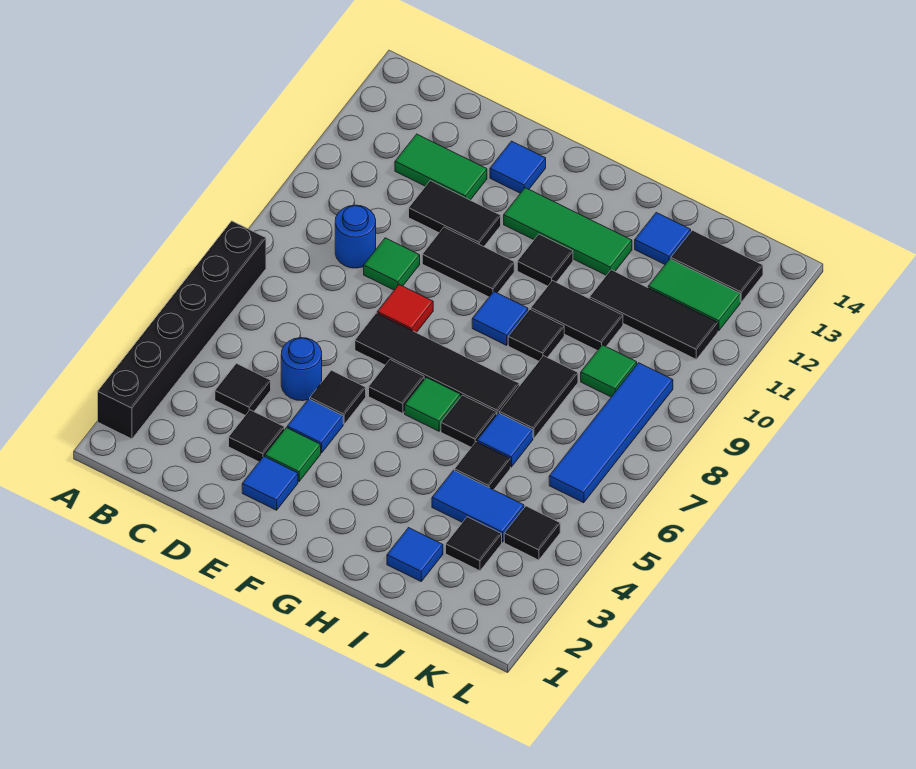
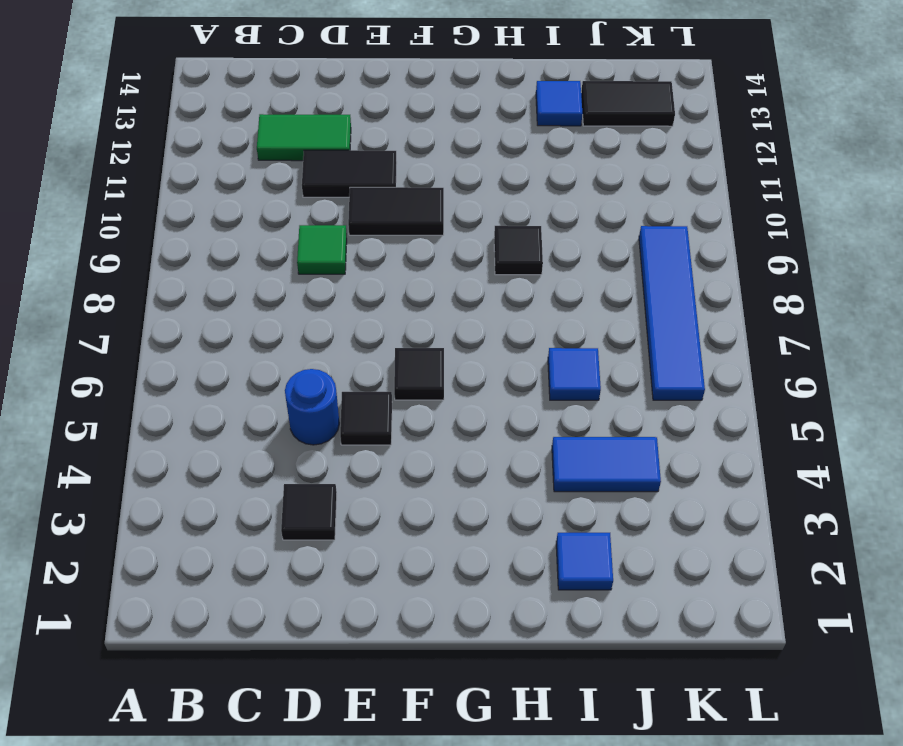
none -> black 1x6 brick [98,221,266,439]
none -> black 1x1 tile [215,363,271,415]
none -> blue 1x1 round brick [335,205,376,268]
none -> blue 1x1 tile [242,456,298,510]

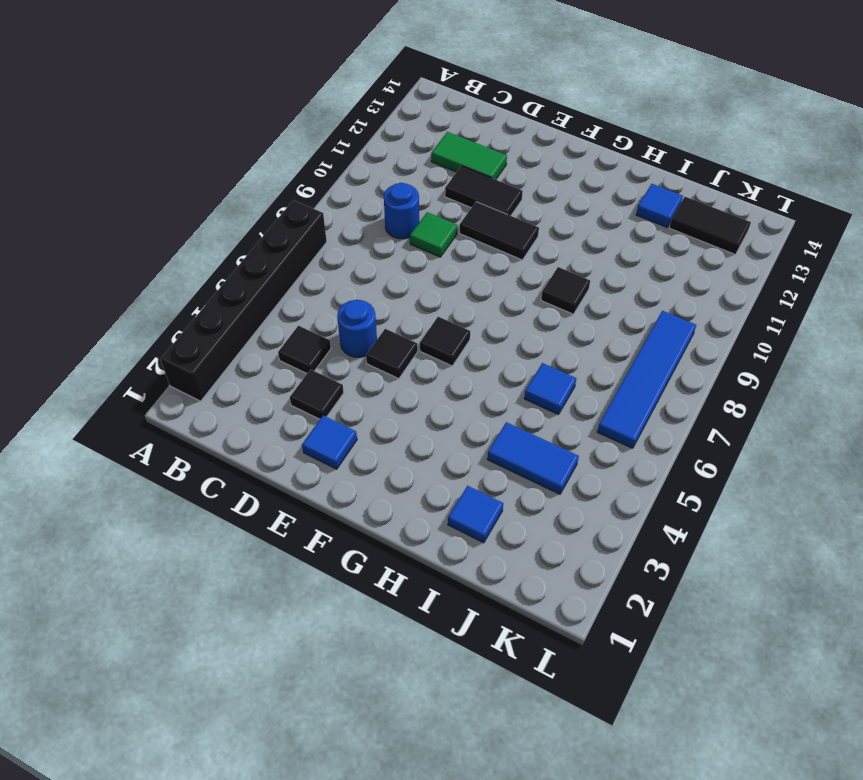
none -> green 1x1 tile [265,428,321,481]
none -> blue 1x1 tile [287,399,343,453]
none -> black 1x4 tile [355,313,519,414]
none -> red 1x1 tile [377,285,433,333]

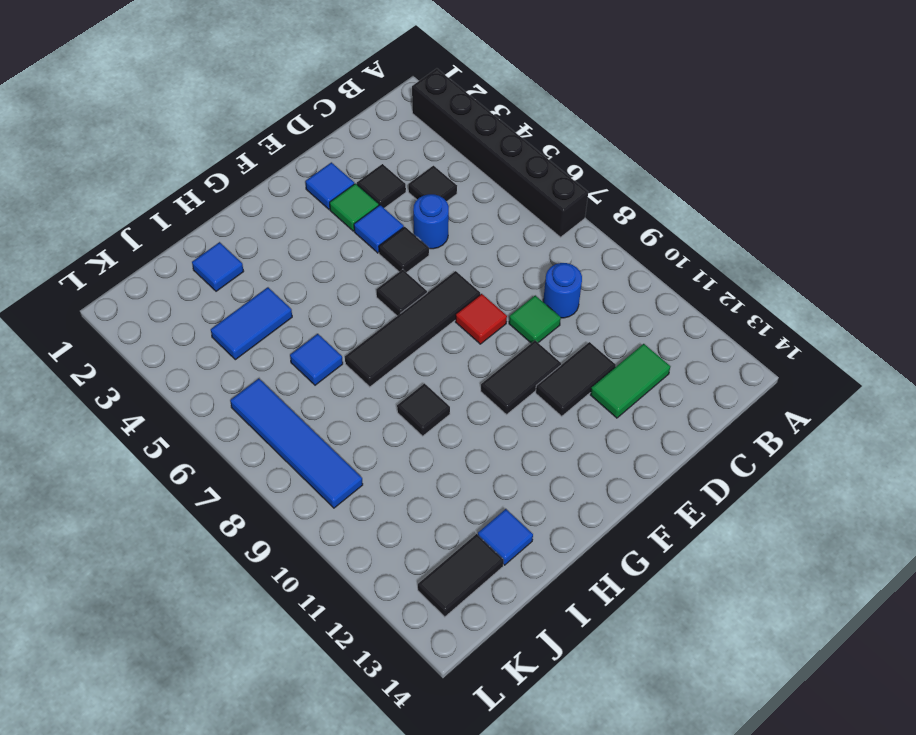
none -> blue 1x1 tile [490,141,546,193]
none -> green 1x3 tile [504,188,632,275]
none -> green 1x1 tile [405,377,461,431]
none -> blue 1x1 tile [472,292,528,345]

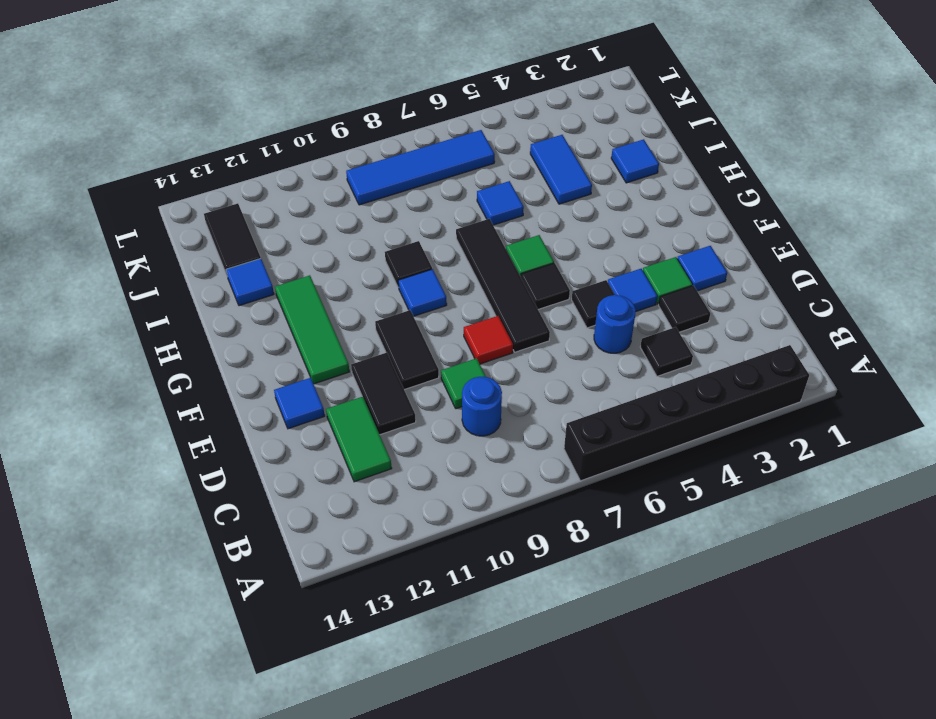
none -> black 1x1 tile [517,234,573,286]
none -> black 1x1 tile [441,395,497,447]
none -> black 1x2 tile [531,281,623,351]
none -> black 1x1 tile [455,442,510,490]

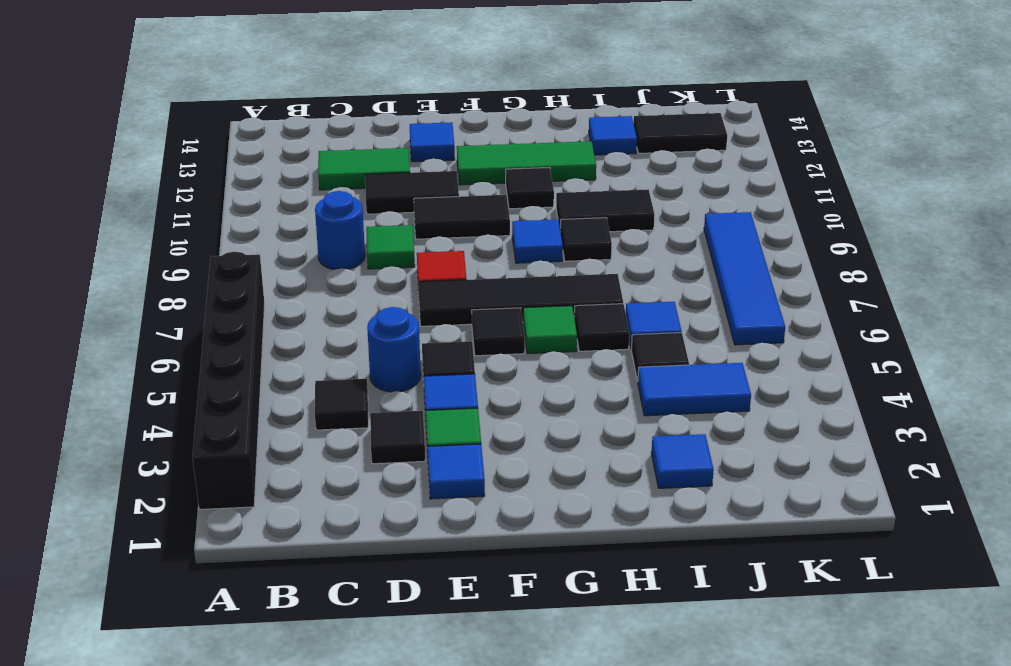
none -> black 1x2 tile [500,356,578,438]
none -> black 1x3 tile [590,270,718,359]
none -> black 1x1 tile [446,517,502,571]
none -> green 1x1 tile [581,345,637,397]

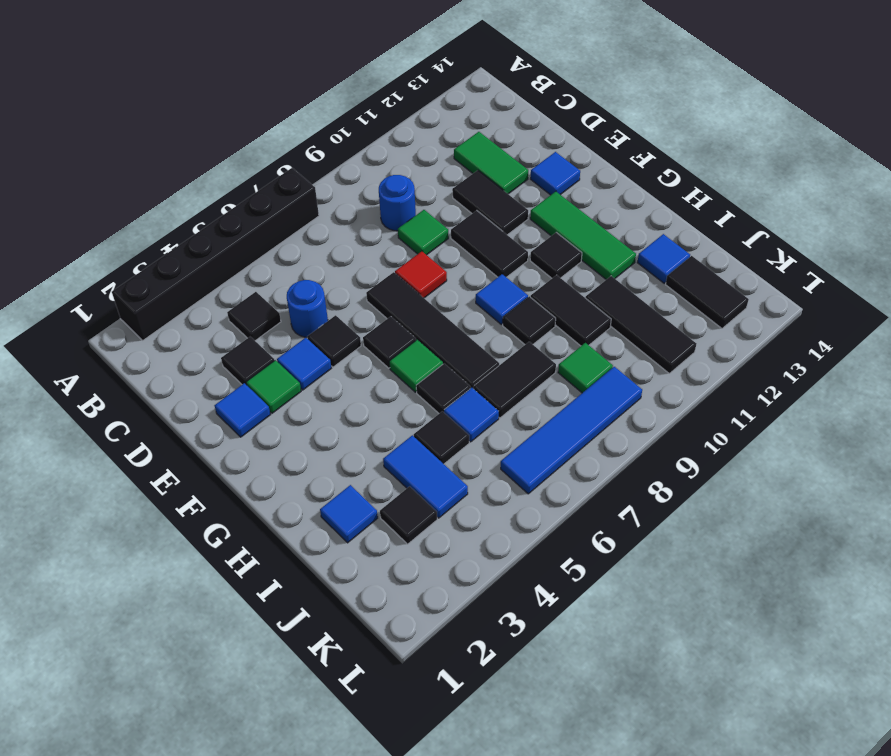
none -> green 1x2 tile [648,259,740,331]
none -> black 1x1 tile [504,506,560,560]

